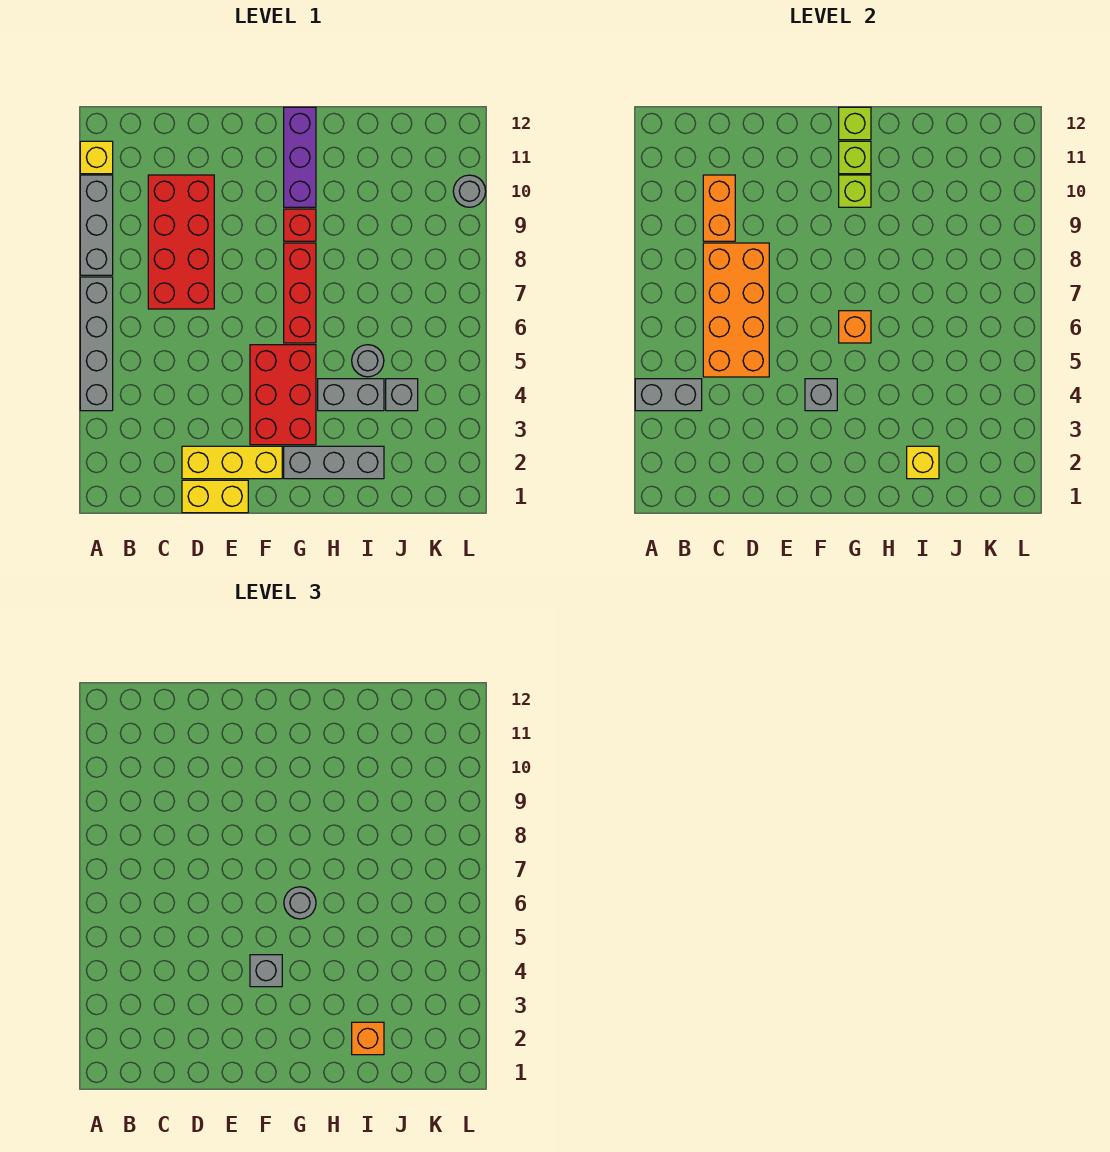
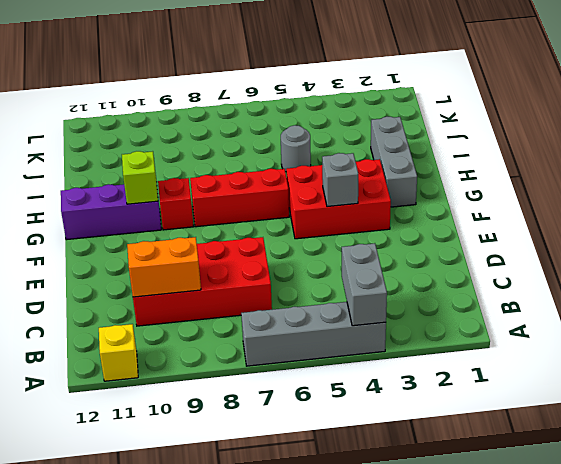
none -> grey 1x3 brick [80,175,113,275]
none -> yellow 1x2 brick [182,480,248,513]
none -> yellow 1x3 brick [182,446,282,479]

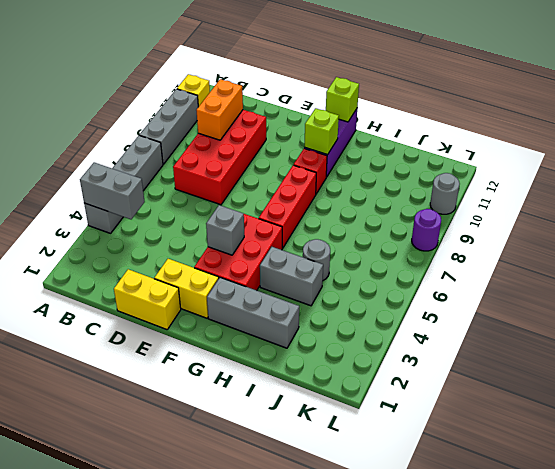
yellow 1x2 brick [154,259,219,318] -> yellow 1x3 brick [182,446,282,479]
purple 1x1 round brick [412,209,441,251] -> none
none -> grey 1x1 brick [386,379,418,411]
none -> orange 2x4 brick [703,243,769,377]
none -> orange 1x1 brick [839,311,871,343]

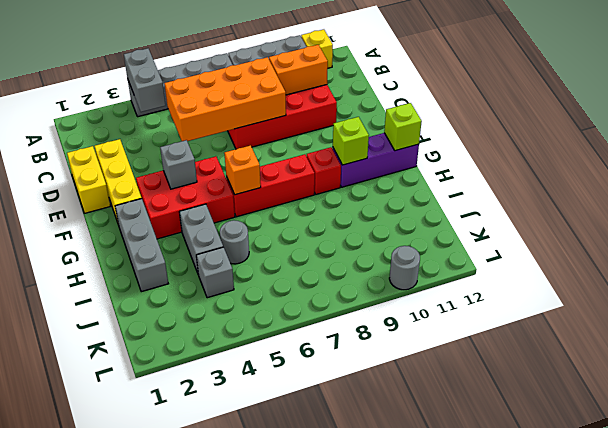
none -> lime 1x1 brick [839,141,871,174]
none -> yellow 1x1 brick [907,446,939,479]
none -> grey 1x1 brick [250,955,282,987]

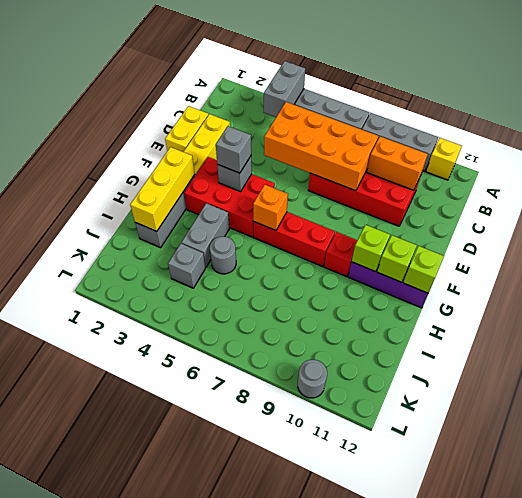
yellow 1x3 brick [130,147,195,231] -> yellow 1x1 brick [907,446,939,479]
none -> grey 1x1 round brick [284,887,316,919]
none -> orange 1x1 brick [352,1022,384,1055]

